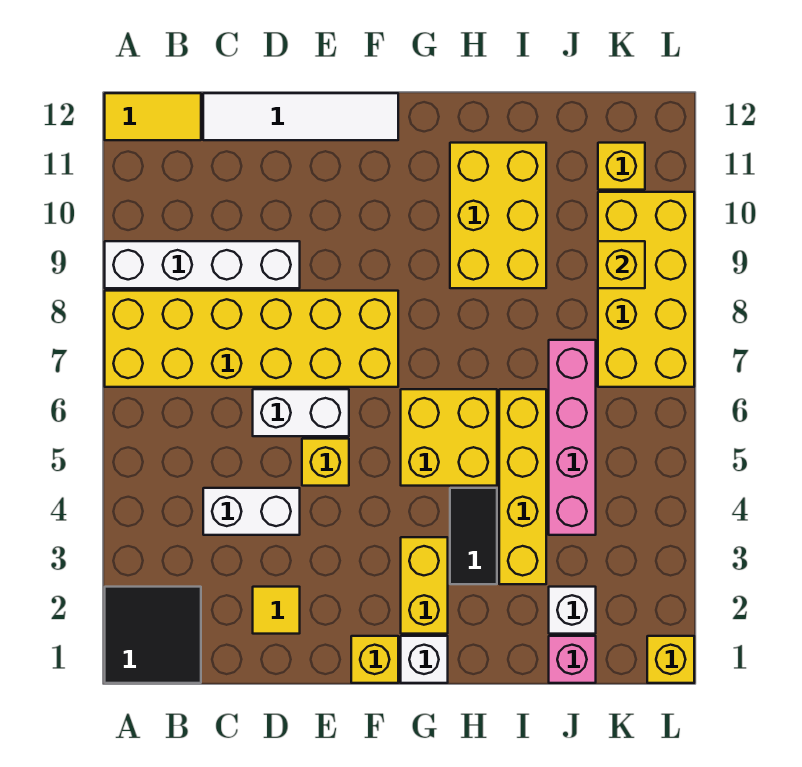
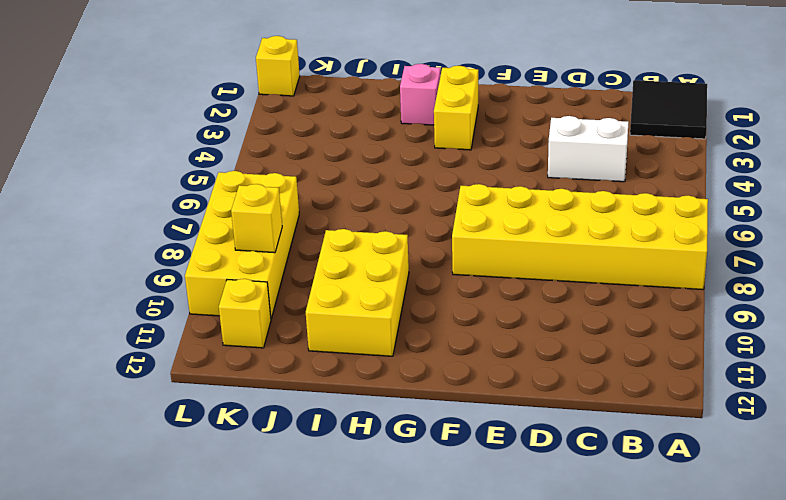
pink 1x1 brick [400,64,441,125] -> pink 1x1 brick moved to [549,636,596,683]
none -> white 1x4 brick [105,241,300,288]
none -> yellow 1x2 tile [105,93,201,140]
none -> white 1x4 tile [203,93,398,140]

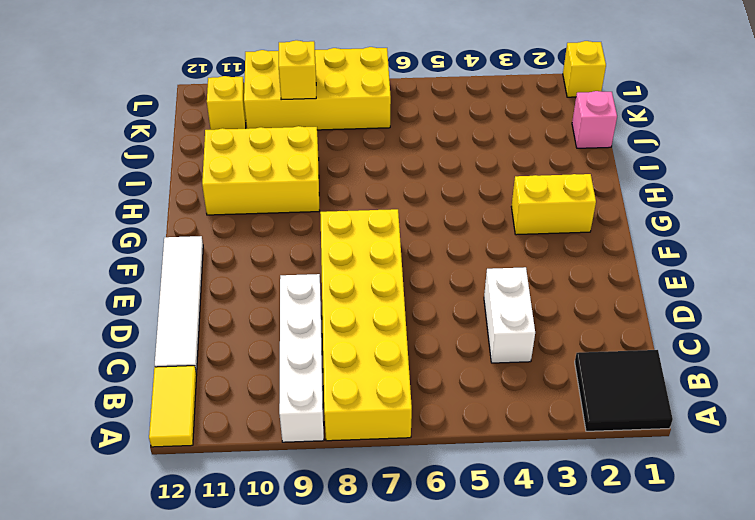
none -> yellow 1x1 tile [253,587,300,634]
none -> white 1x2 brick [253,389,349,436]
none -> yellow 1x1 brick [302,439,349,486]

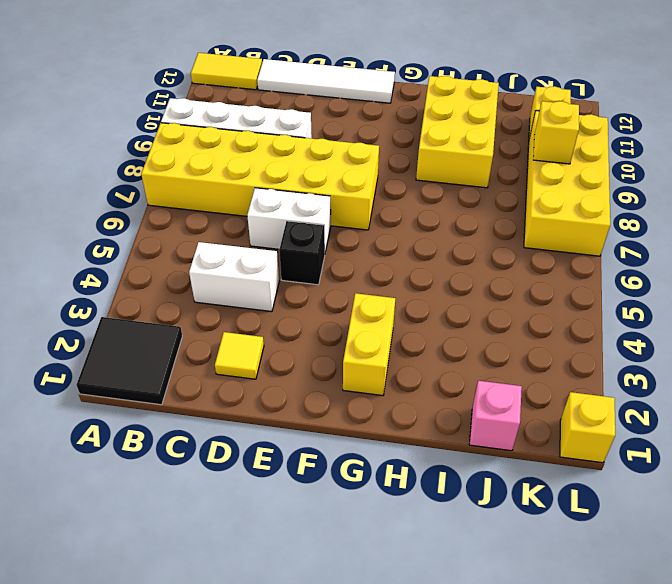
black 1x1 brick [279,221,325,285] -> yellow 1x1 brick [302,439,349,486]
none -> yellow 1x1 brick [351,636,398,683]
none -> white 1x1 brick [401,636,448,683]
none -> yellow 2x2 brick [401,389,497,486]

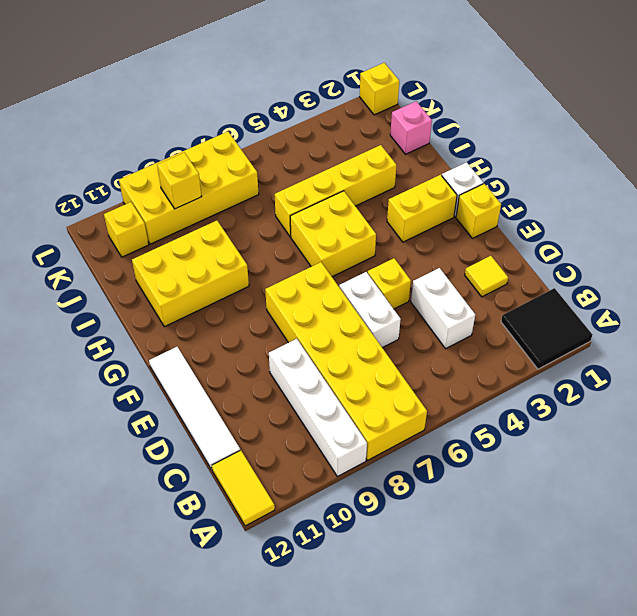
none -> black 1x2 tile [450,488,497,584]
none -> white 1x1 brick [549,587,596,634]
none -> pink 1x4 brick [549,340,596,535]

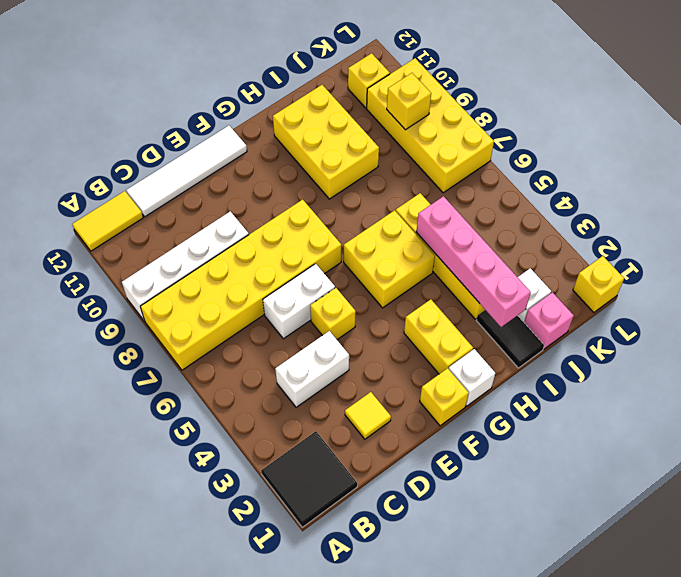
black 1x2 tile [476,310,544,368] -> black 1x2 tile moved to [450,488,497,584]
pink 1x4 brick [416,196,531,327] -> pink 1x4 brick moved to [549,340,596,535]

